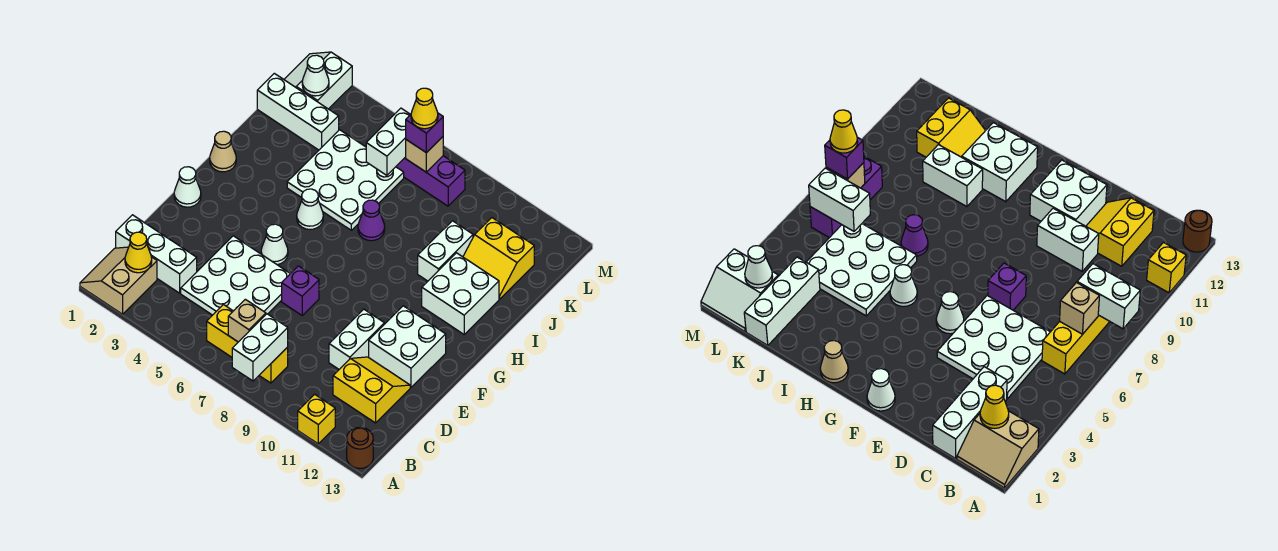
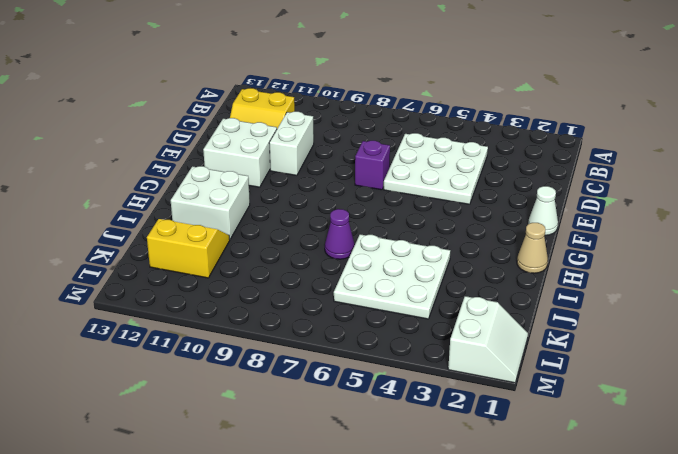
none -> tan 2x2 slope [80,247,157,314]
none -> yellow 1x1 brick [298,394,335,444]
none -> brown 1x1 round brick [347,427,373,469]
none -> yellow 1x3 brick [207,305,288,383]

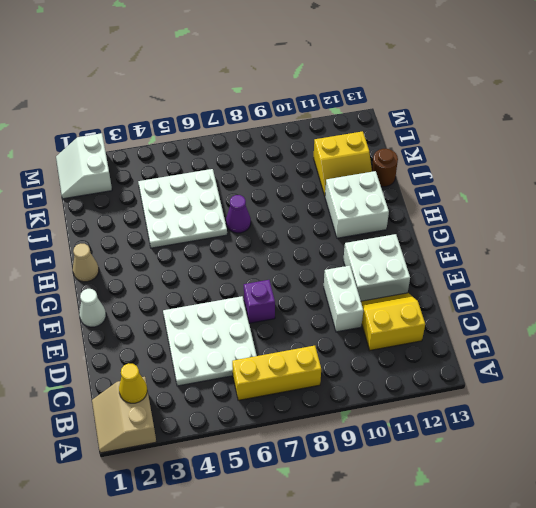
brown 1x1 round brick [372,149,398,187] -> brown 1x1 round brick moved to [347,427,373,469]
none -> yellow 1x1 brick [298,394,335,444]
none -> white 1x3 brick [116,215,197,293]
none -> white 1x1 cone [261,224,288,265]
none -> white 1x1 cone [297,189,323,229]

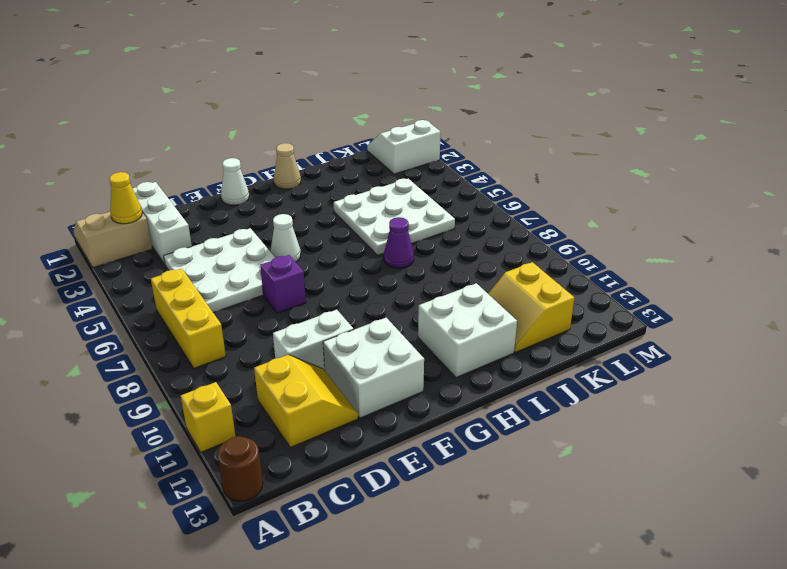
none -> white 1x1 cone [297,189,323,229]
none -> white 1x2 brick [418,221,473,281]
none -> white 1x3 brick [257,73,339,150]
none -> purple 1x3 brick [396,156,465,206]

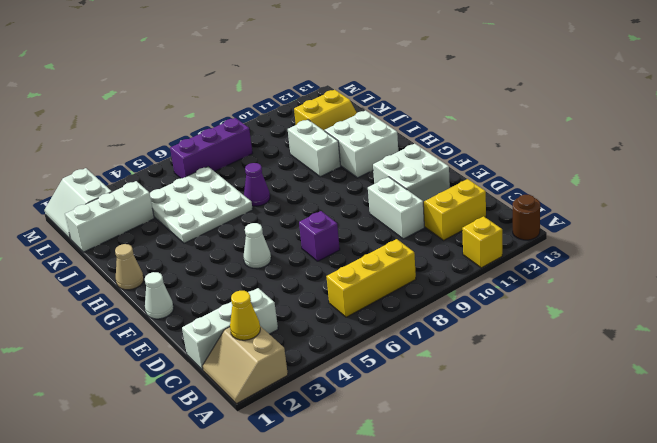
none -> white 3x3 plate [181,236,290,315]
none -> white 1x1 cone [297,189,323,229]
none -> white 1x2 brick [232,314,288,381]
none -> tan 1x1 brick [228,299,266,342]

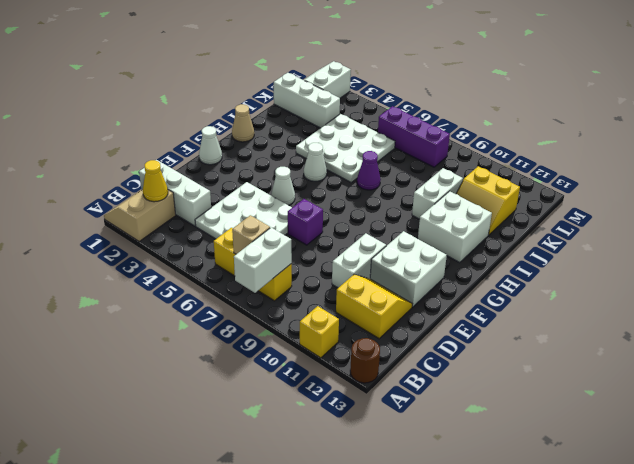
none -> white 1x2 brick [366,108,411,175]
none -> white 1x1 cone [302,55,329,96]
none -> tan 1x1 brick [406,137,443,172]
none -> purple 1x1 brick [406,113,443,153]

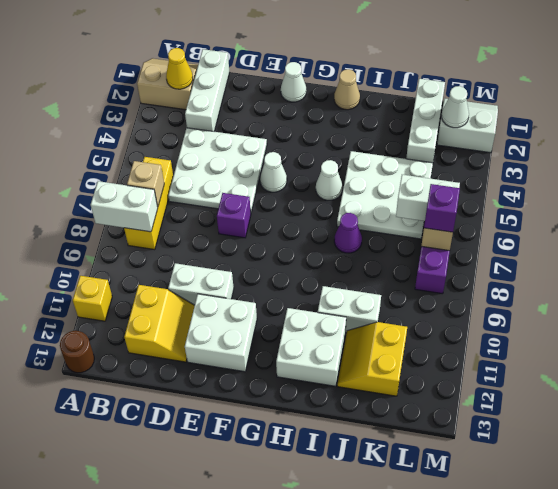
none -> yellow 1x1 cone [411,88,438,129]

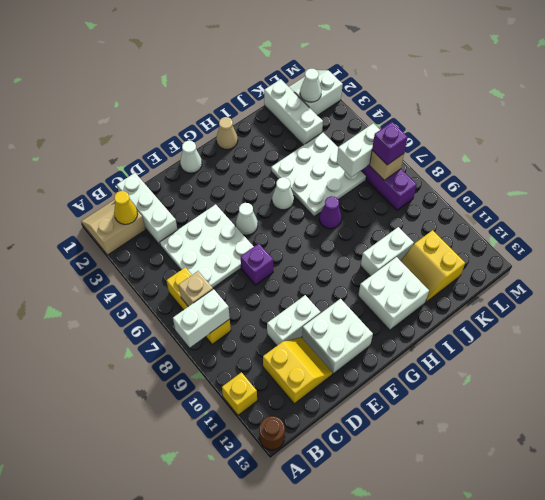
none -> yellow 1x1 cone [411,88,438,129]

